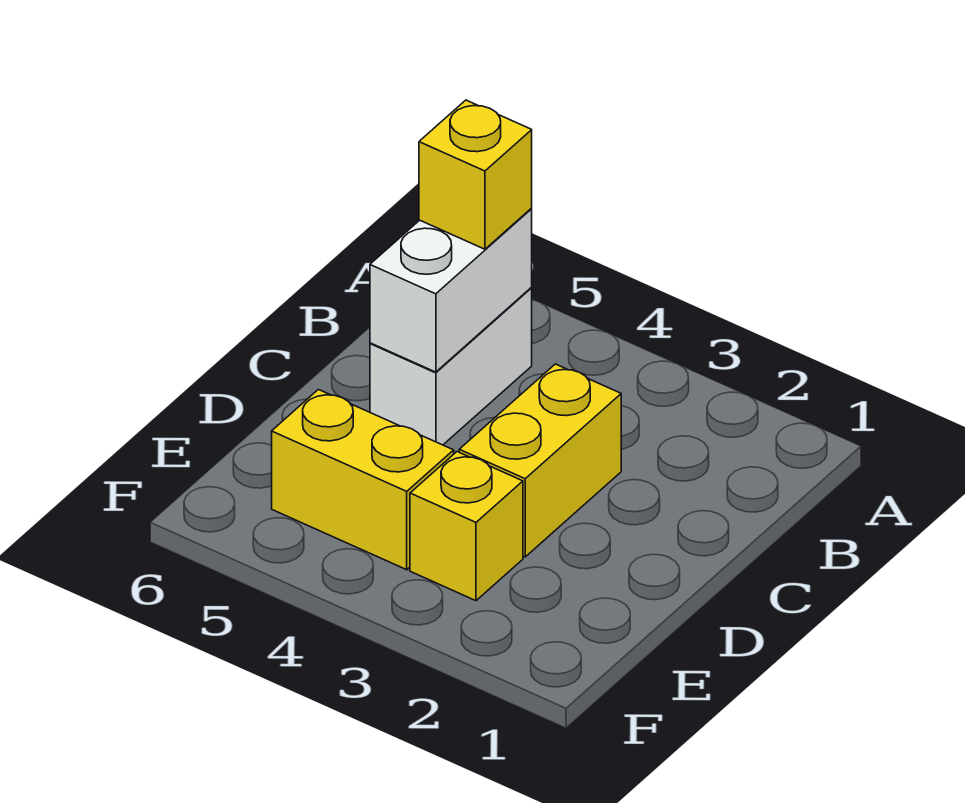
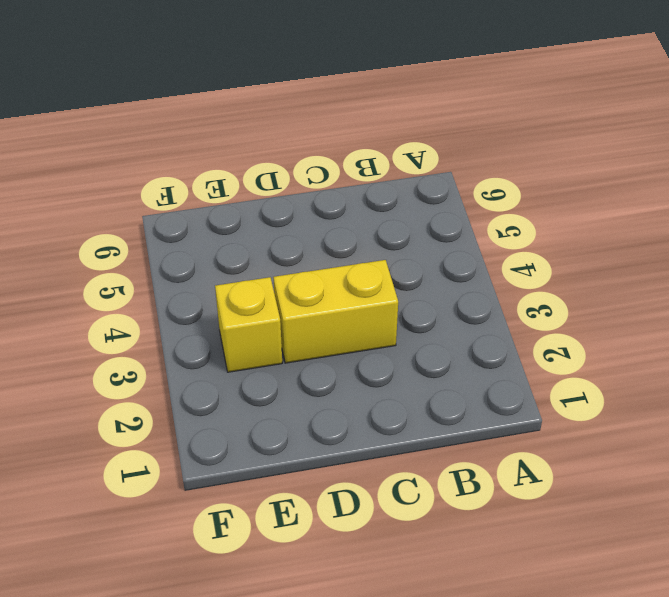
none -> white 1x2 brick [370,288,532,445]
none -> yellow 1x2 brick [272,390,454,570]

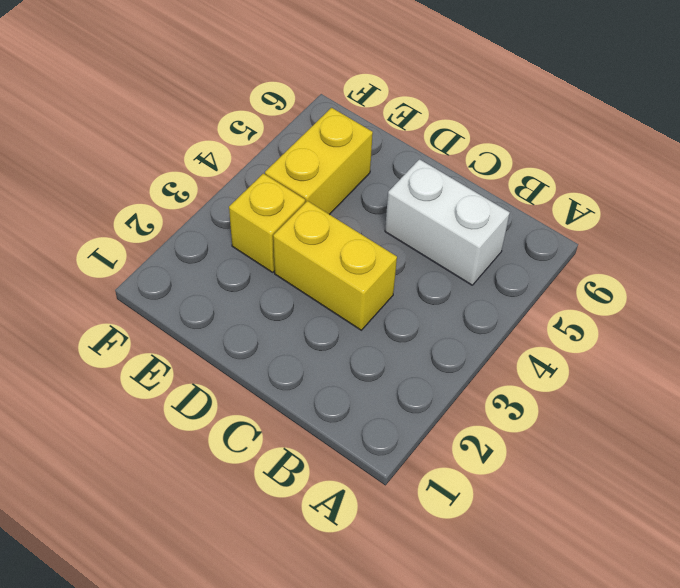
none -> white 1x2 brick [370,208,532,372]
none -> yellow 1x1 brick [419,100,532,249]

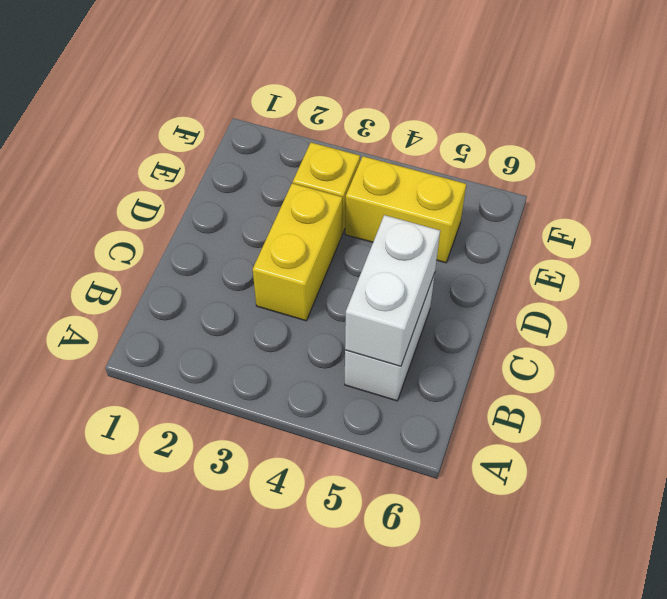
none -> yellow 1x1 brick [419,100,532,249]

